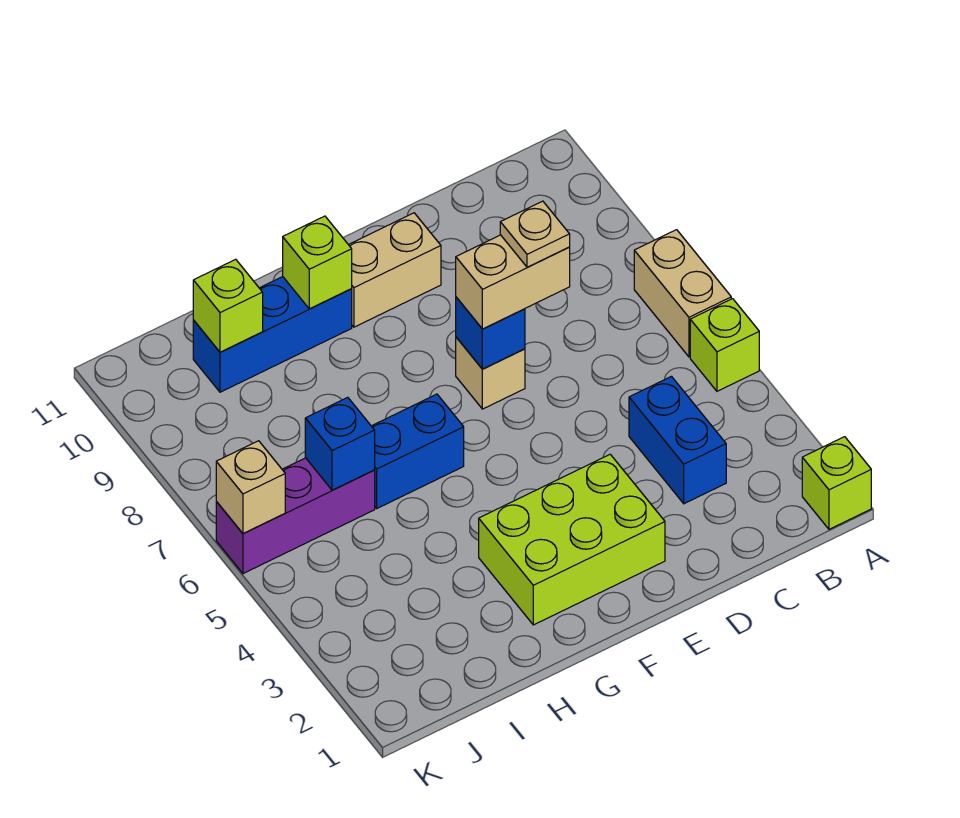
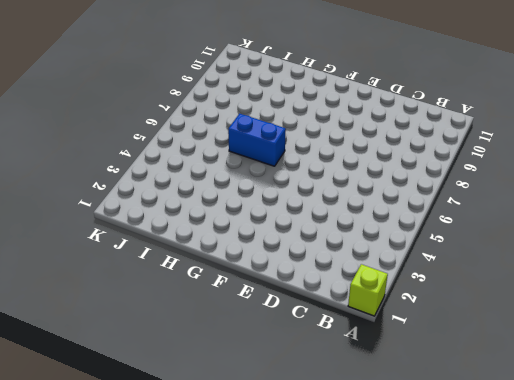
none -> lime 1x1 brick [690,299,759,391]
none -> tan 1x2 brick [634,230,731,357]
none -> blue 1x2 brick [629,376,726,504]

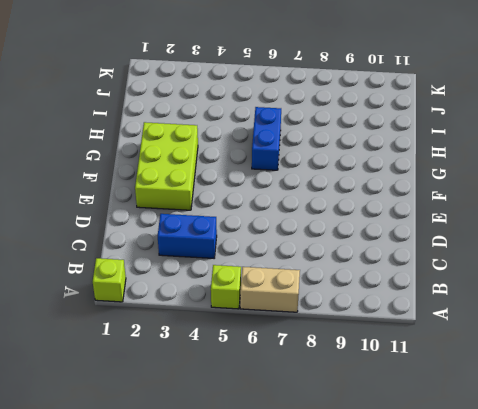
none -> tan 1x1 brick [456,337,525,409]
none -> tan 1x2 brick [349,213,441,327]
none -> blue 1x3 brick [193,277,352,392]

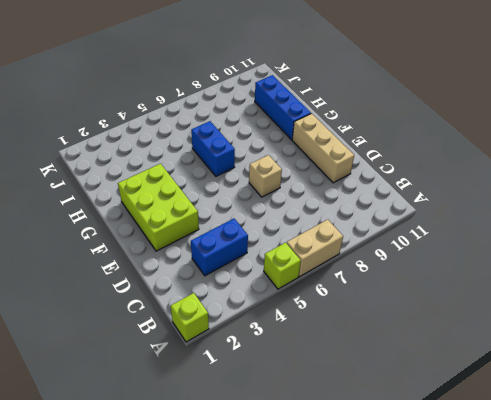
tan 1x3 brick [292,113,354,183] -> tan 1x2 brick [349,213,441,327]
none -> purple 1x3 brick [216,458,375,574]
none -> blue 1x1 brick [456,297,525,369]
none -> lime 1x1 brick [283,216,352,309]

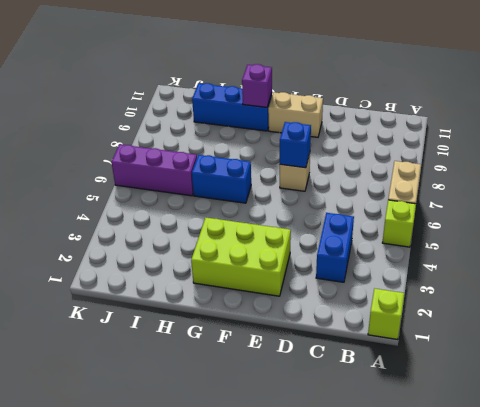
purple 1x1 brick [242,64,272,107] -> lime 1x1 brick [283,216,352,309]
none -> blue 1x1 brick [305,397,375,490]
none -> lime 1x1 brick [193,259,263,352]
none -> tan 1x1 brick [216,441,285,533]

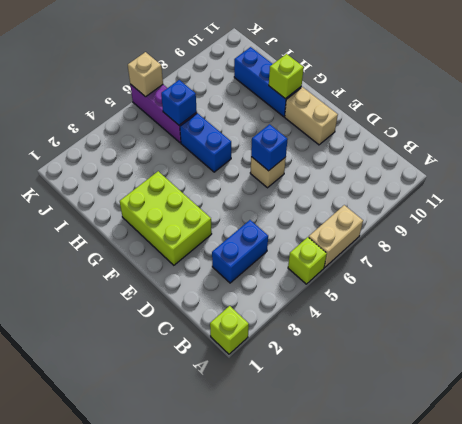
none -> lime 1x1 brick [193,259,263,352]
none -> tan 1x2 brick [456,235,570,329]
none -> tan 1x1 plate [500,201,570,267]

